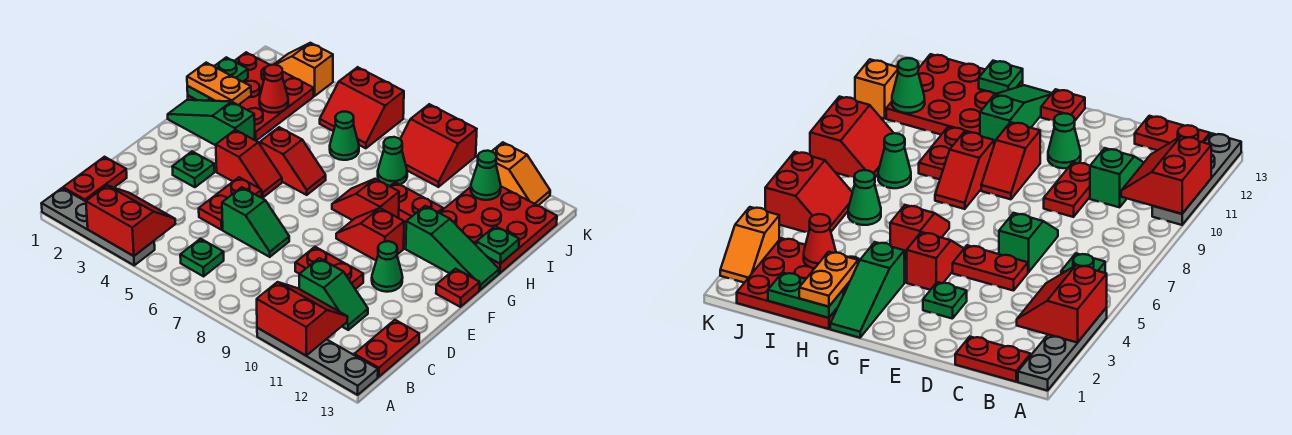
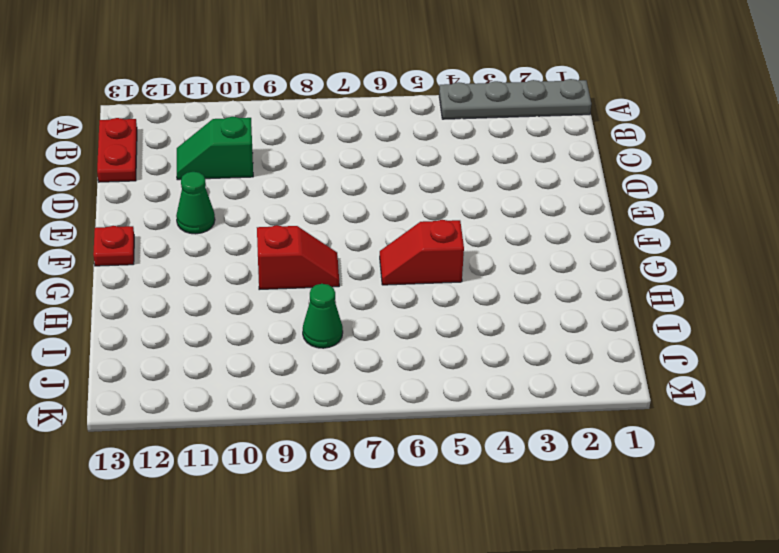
none -> grey 1x4 plate [257,328,378,395]
none -> red 1x2 plate [63,157,127,201]
none -> green 1x1 plate [180,239,224,276]
none -> red 1x2 plate [199,177,262,230]

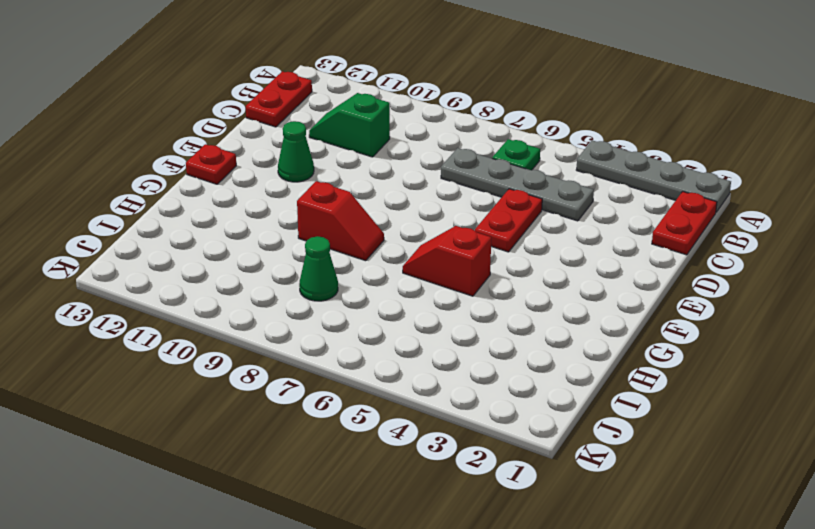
grey 1x4 plate [441,148,594,221] -> grey 1x4 plate moved to [257,328,378,395]
none -> green 1x2 slope [222,187,289,257]
none -> red 1x2 plate [295,247,363,289]
none -> green 1x1 plate [172,151,215,187]
none -> red 1x2 slope [216,130,282,198]

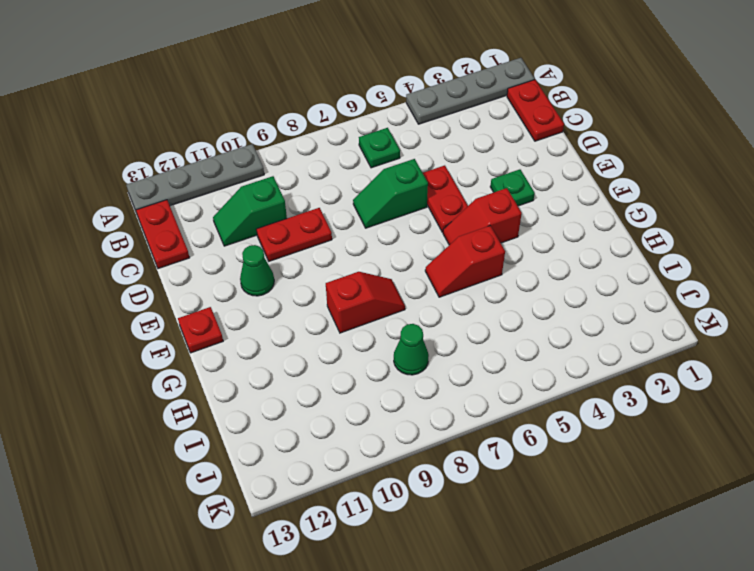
none -> red 1x2 slope [336,208,404,260]
none -> green 1x3 slope [168,100,255,145]
none -> green 1x3 slope [406,206,499,290]
none -> red 3x3 plate [188,52,314,141]

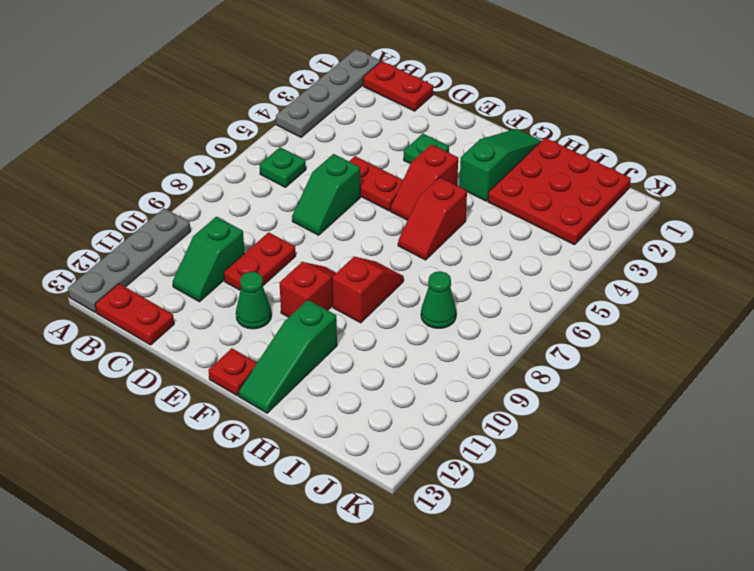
none -> red 1x2 plate [390,182,443,222]
none -> red 3x3 plate [440,187,557,273]
none -> green 1x1 cone [330,112,359,160]
none -> red 2x2 slope [320,67,404,148]

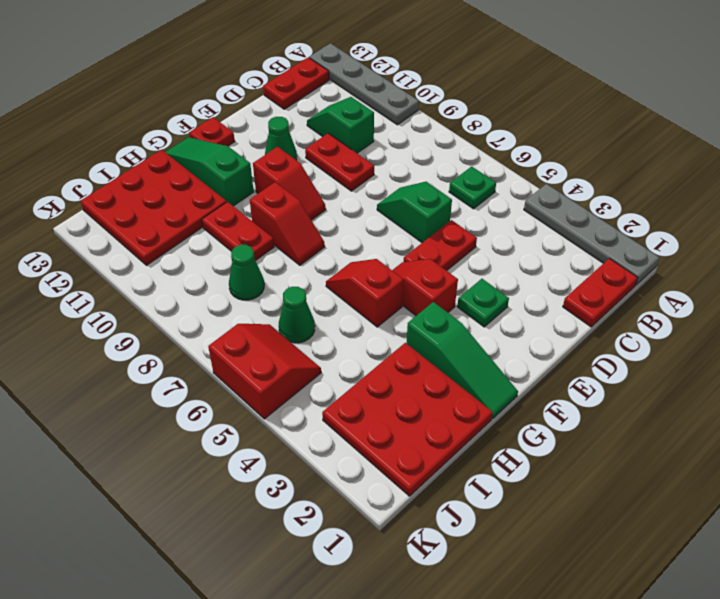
none -> red 2x2 slope [400,104,477,187]
none -> orange 1x2 slope [274,43,333,96]
none -> orange 1x2 slope [491,142,550,205]
none -> red 2x2 slope [86,186,175,256]

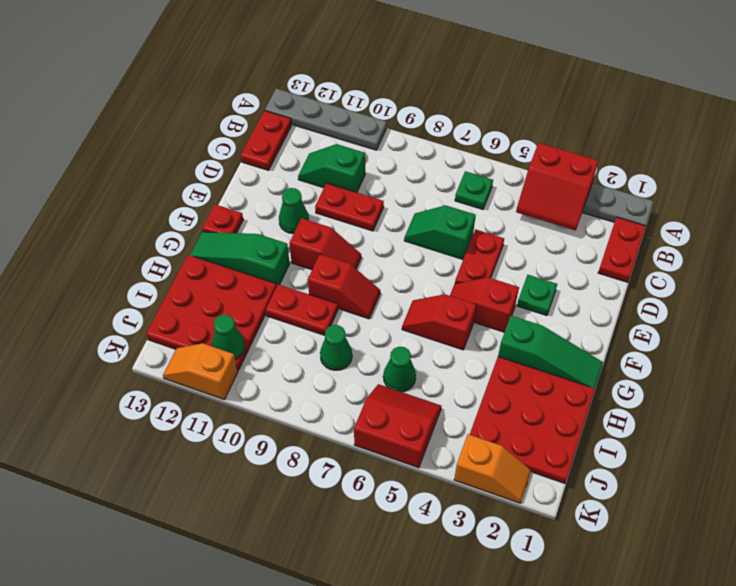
none -> red 2x2 slope [400,104,477,187]
none -> red 2x2 slope [257,282,348,356]
none -> green 1x2 plate [187,57,248,101]
none -> green 1x1 plate [476,226,519,264]

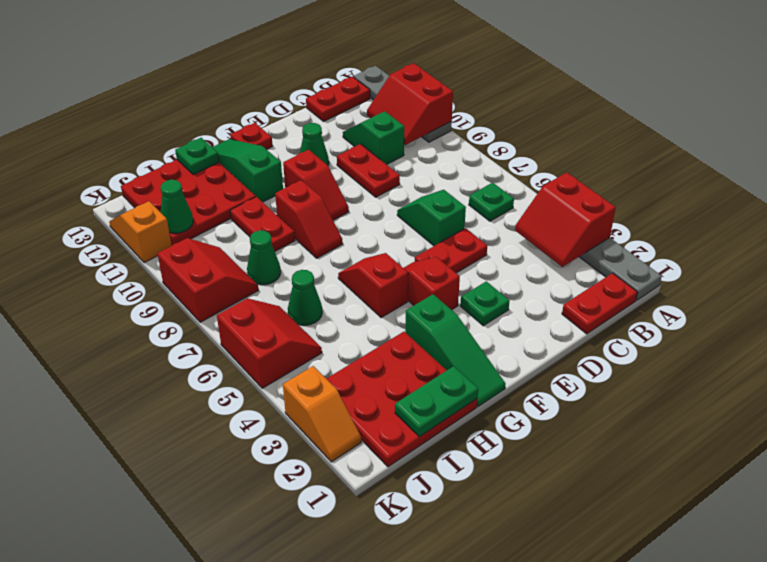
none -> red 1x1 cone [259,65,288,113]
none -> orange 1x2 plate [187,63,251,105]

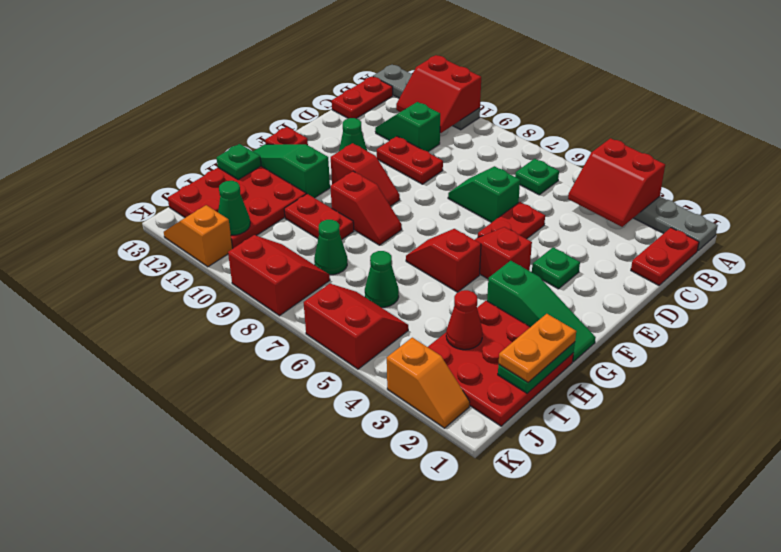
orange 1x2 plate [499,314,576,382] -> orange 1x2 plate turned to [187,63,251,105]

